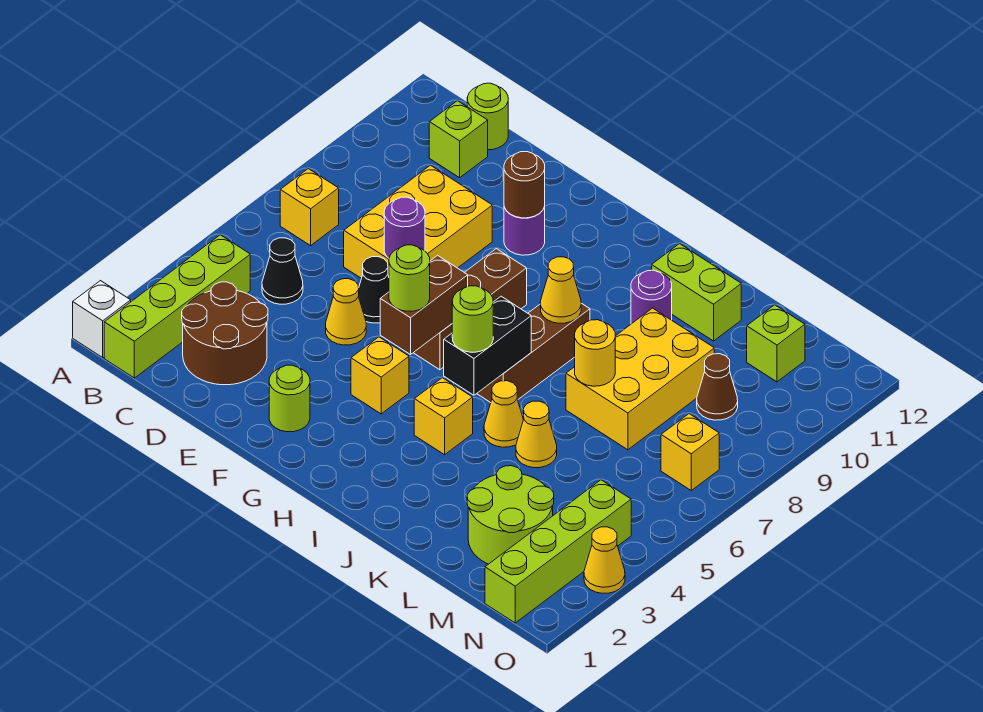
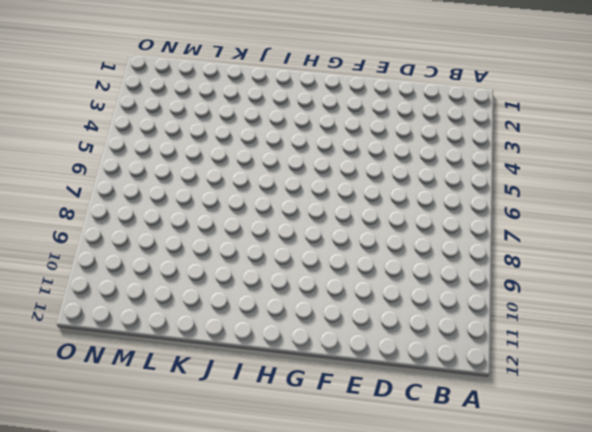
none -> white 1x1 brick [73,281,131,357]
none -> lime 1x4 brick [104,235,250,378]
none -> yellow 1x1 brick [280,169,339,246]
none -> brown 2x2 round brick [182,282,268,385]

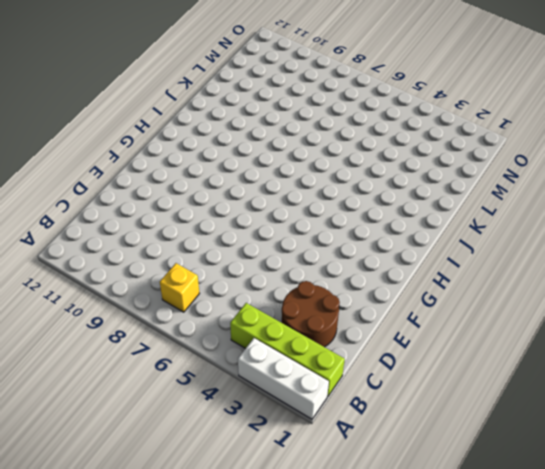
white 1x3 brick [238,338,329,419] -> white 1x1 brick [73,281,131,357]
none -> black 1x1 cone [262,238,303,304]
none -> lime 1x1 brick [429,101,488,178]
none -> lime 1x1 round brick [467,83,508,150]
none -> yellow 2x3 brick [344,165,492,278]

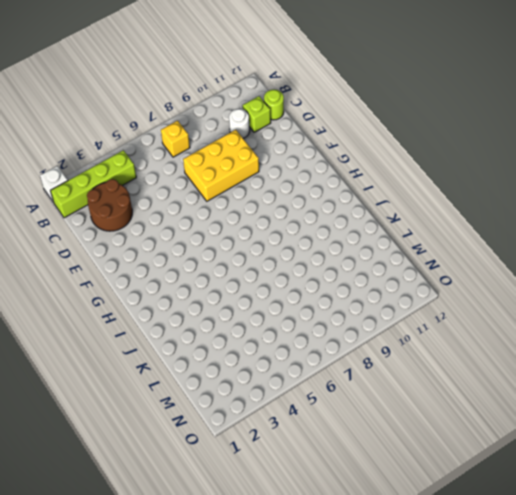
white 1x1 round brick [229,109,250,138] -> none
none -> black 1x1 cone [262,238,303,304]
none -> yellow 1x1 cone [326,279,366,345]
none -> black 1x1 cone [359,257,389,323]
none -> lime 1x1 round brick [269,365,310,432]

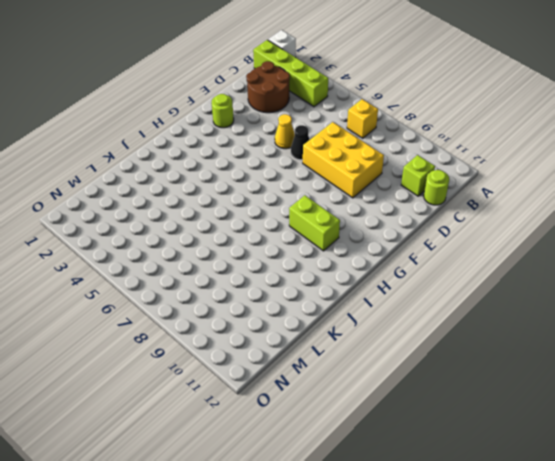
lime 1x2 brick [289,195,340,251] -> lime 1x2 brick turned to [652,244,741,341]
none -> black 1x1 cone [262,238,303,304]
none -> purple 1x1 round brick [504,207,545,255]
none -> yellow 1x1 brick [351,337,409,414]
none -> brown 1x3 brick [414,249,527,370]

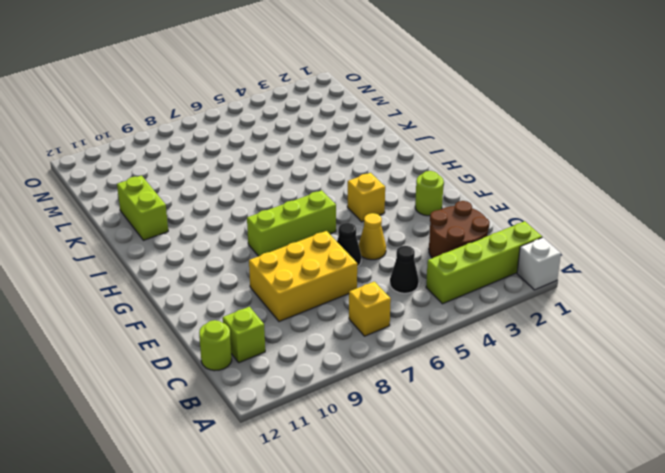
lime 1x3 brick [247,190,336,256] -> brown 1x3 brick [414,249,527,370]
none -> purple 1x1 round brick [504,207,545,255]
none -> yellow 1x1 brick [414,378,473,455]
none -> brown 1x3 brick [477,303,590,403]
none -> yellow 1x1 cone [484,381,523,447]

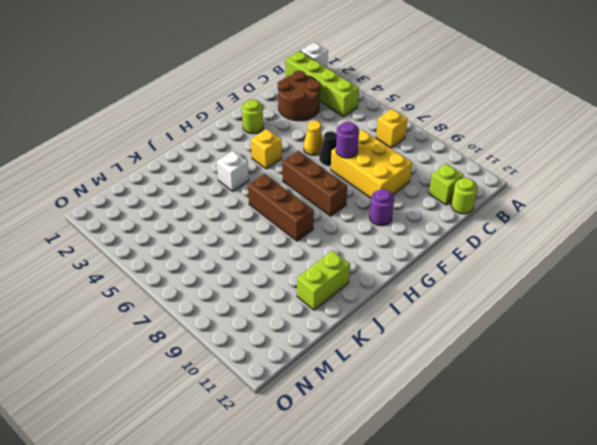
white 1x1 brick [217,151,249,191] -> yellow 1x1 brick [414,378,473,455]
none -> black 1x1 cone [262,238,303,304]
none -> yellow 1x1 cone [484,381,523,447]
none -> purple 1x1 round brick [631,270,672,324]
none -> yellow 1x1 cone [516,401,557,468]

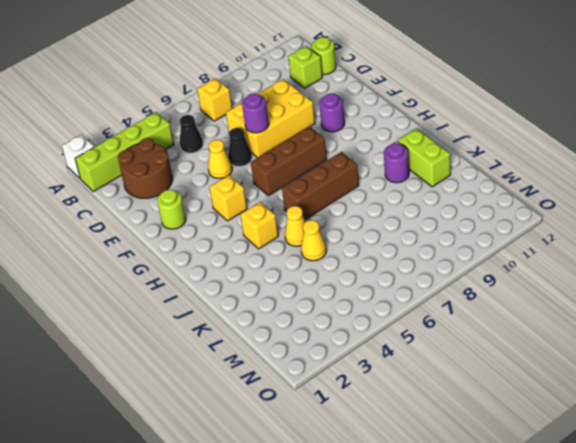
none -> yellow 2x3 brick [566,308,714,450]
none -> lime 2x2 round brick [467,466,554,564]
none -> brown 1x1 cone [697,354,738,420]
none -> lime 1x1 brick [747,305,805,382]

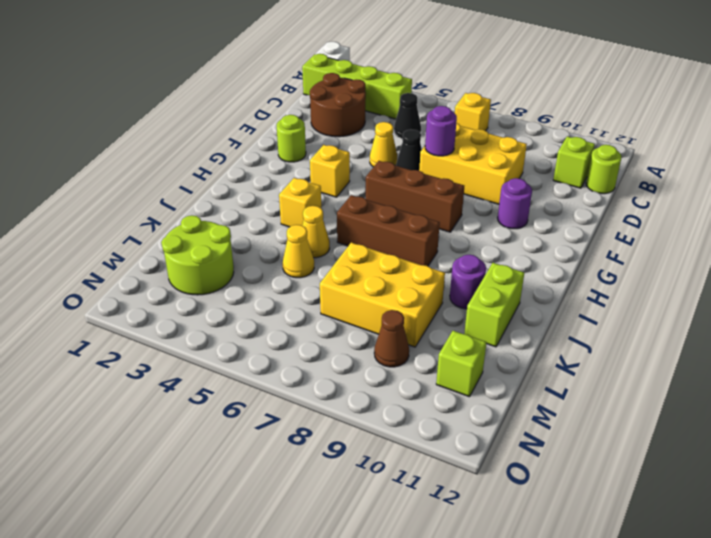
none -> lime 1x4 brick [485,480,631,623]
none -> yellow 1x1 brick [661,414,719,490]
none -> yellow 1x1 cone [584,527,625,593]
none -> brown 1x1 round brick [504,152,545,218]

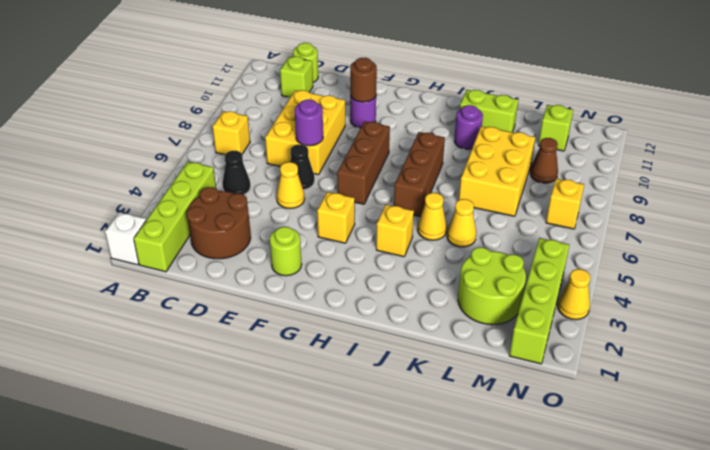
none -> brown 1x2 brick [380,255,468,355]
none -> black 1x2 brick [444,296,531,395]
none -> yellow 1x1 cone [540,257,581,323]
none -> yellow 1x1 round brick [575,320,615,386]

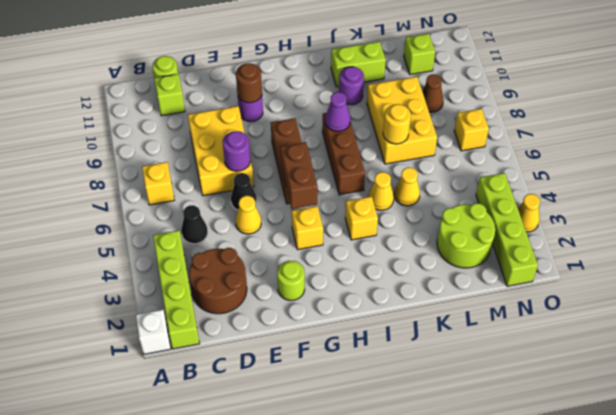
purple 1x1 cone [325,92,351,131] -> yellow 1x1 cone [540,257,581,323]
none -> black 1x2 brick [444,296,531,395]
none -> lime 1x1 round brick [389,245,430,311]
none -> lime 1x1 round brick [452,286,493,352]

